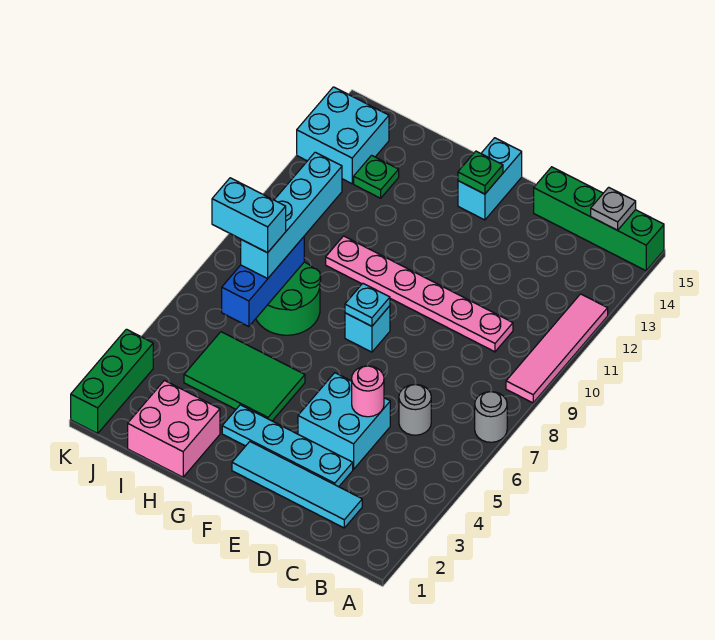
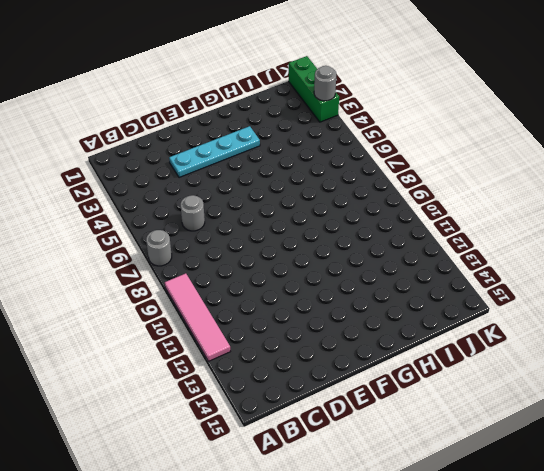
grey 1x1 round brick [314,66,336,101] -> none
none -> green 1x4 brick [534,167,664,271]
none -> cyan 1x4 tile [232,442,362,528]
none -> pink 1x6 plate [326,236,513,352]

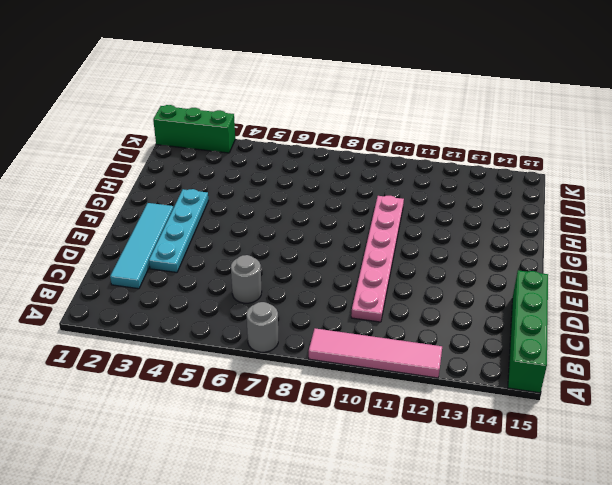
none -> cyan 2x2 brick [298,373,390,469]
none -> cyan 1x1 brick [345,306,390,352]
none -> cyan 1x2 brick [458,138,522,220]

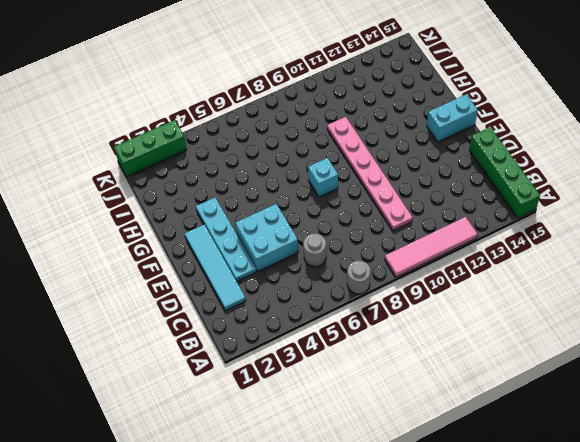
none -> green 2x3 tile [184,332,305,421]
none -> pink 2x2 brick [128,380,220,477]
none -> green 2x2 round brick [256,262,321,335]

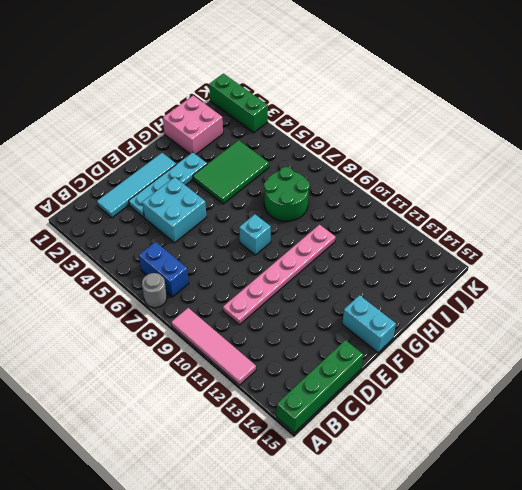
blue 1x2 brick [139,242,189,297] -> none
none -> grey 1x1 round brick [399,384,431,435]
none -> green 1x1 plate [354,155,399,198]
none -> cyan 2x2 brick [297,87,389,184]

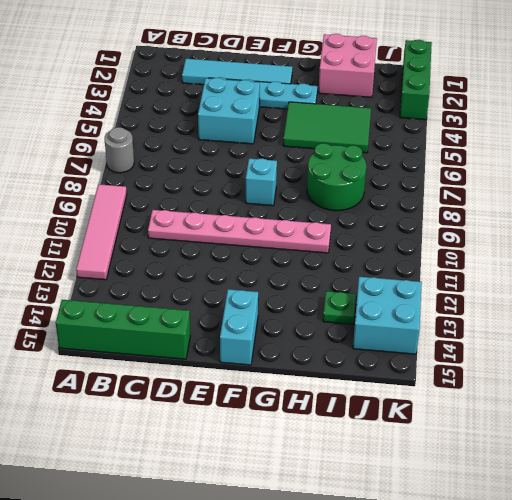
none -> grey 1x1 round brick [399,384,431,435]
none -> grey 1x1 plate [591,187,636,230]
none -> pink 1x1 round brick [352,366,384,417]

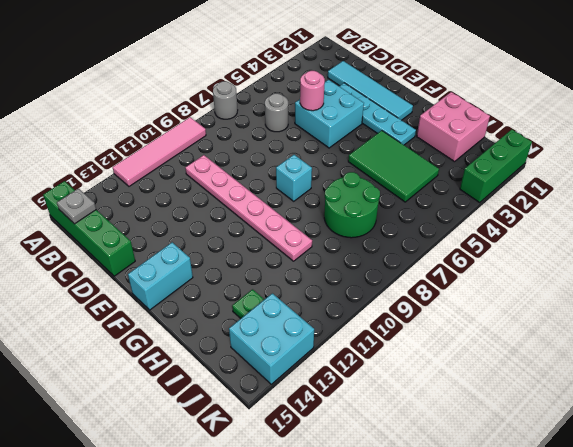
none -> cyan 1x1 plate [345,284,390,326]
none -> green 1x1 plate [458,151,503,194]
none -> blue 1x3 brick [222,237,304,327]

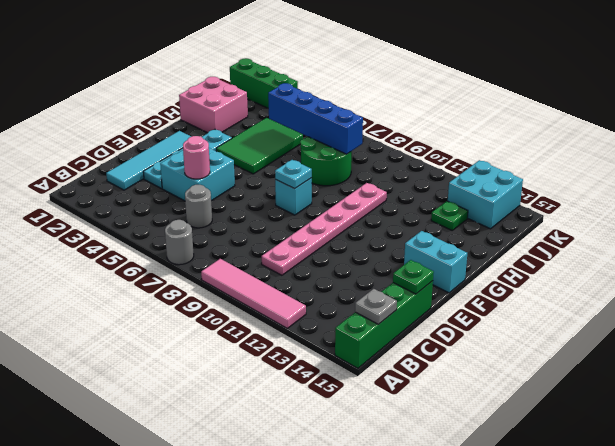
green 1x1 plate [393,260,434,294] -> green 1x1 plate moved to [458,151,503,194]
blue 1x4 brick [268,83,363,154] -> blue 1x3 brick [222,237,304,327]
none -> cyan 1x4 brick [241,152,342,278]
none -> cyan 1x2 brick [212,178,286,253]

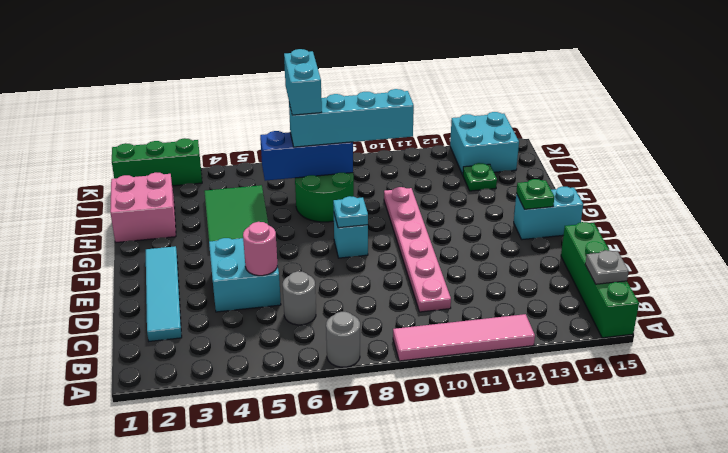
none -> cyan 1x4 plate [222,405,353,487]

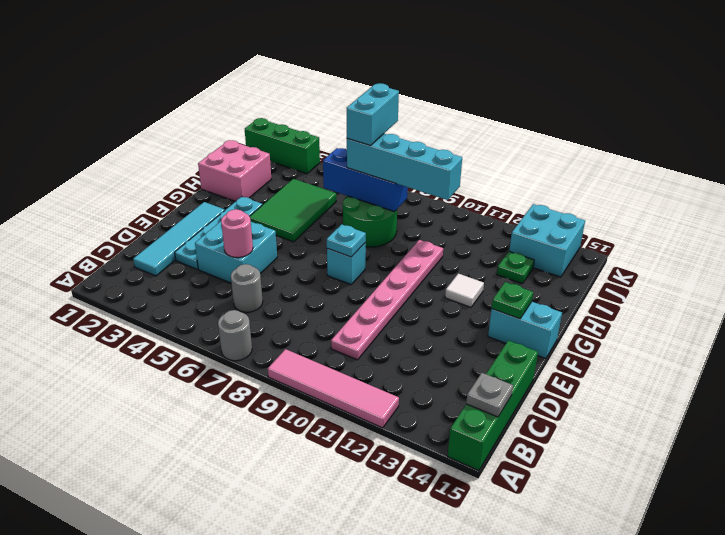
white 1x1 tile [445,274,484,307] -> none

